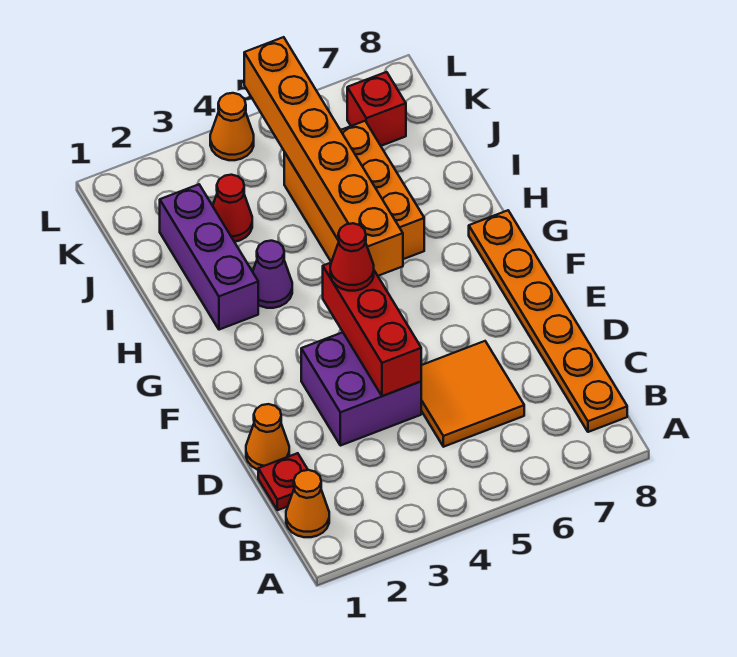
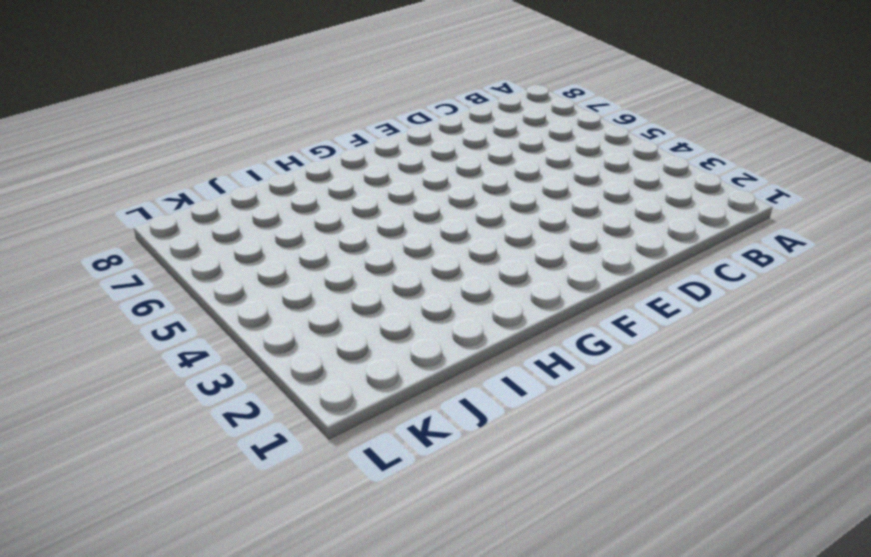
none -> orange 1x1 cone [286,470,329,537]
none -> orange 1x6 plate [469,210,627,432]
none -> red 1x1 plate [258,453,308,510]

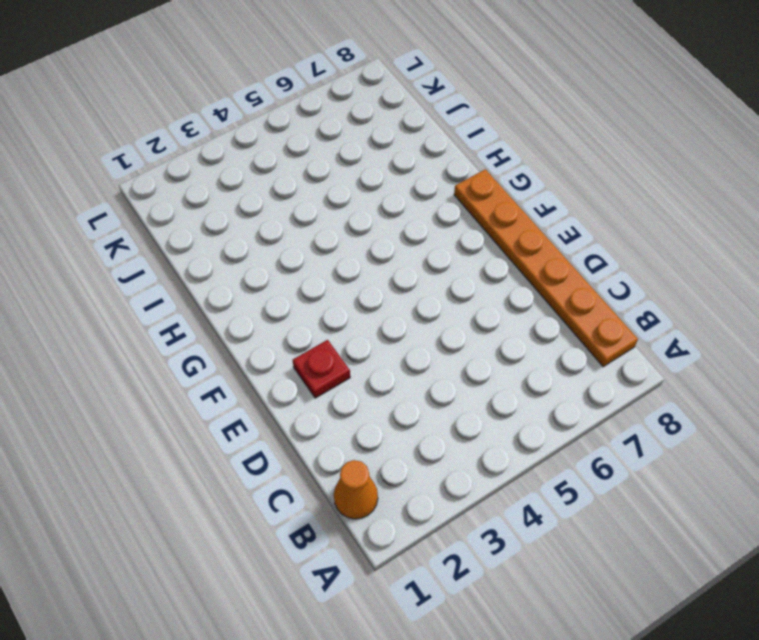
red 1x1 plate [293,340,350,398] -> red 1x1 plate moved to [258,453,308,510]
none -> orange 2x2 tile [421,341,524,447]
none -> orange 1x1 cone [246,404,289,470]
none -> purple 2x2 brick [301,332,421,446]

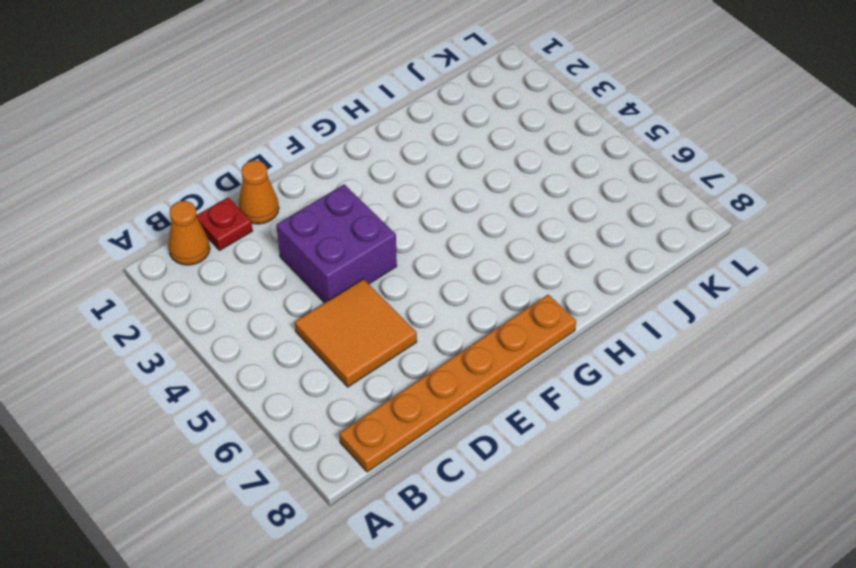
none -> purple 1x3 brick [160,184,258,330]
none -> purple 1x1 cone [253,241,292,308]
none -> orange 2x3 brick [284,121,424,262]

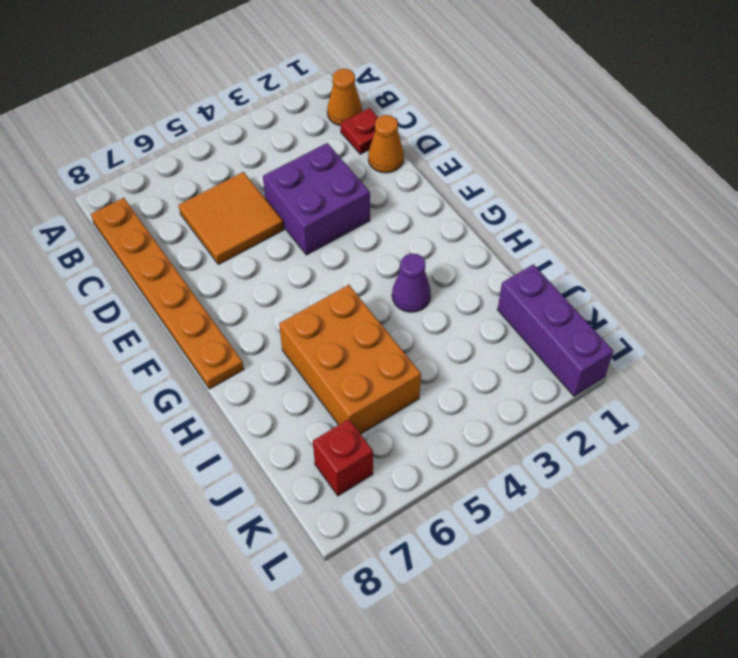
purple 1x3 brick [498,264,614,396] -> purple 1x3 brick moved to [160,184,258,330]
none -> red 1x1 cone [213,175,252,242]
none -> orange 1x1 cone [210,93,254,160]
none -> red 1x3 brick [323,263,421,396]

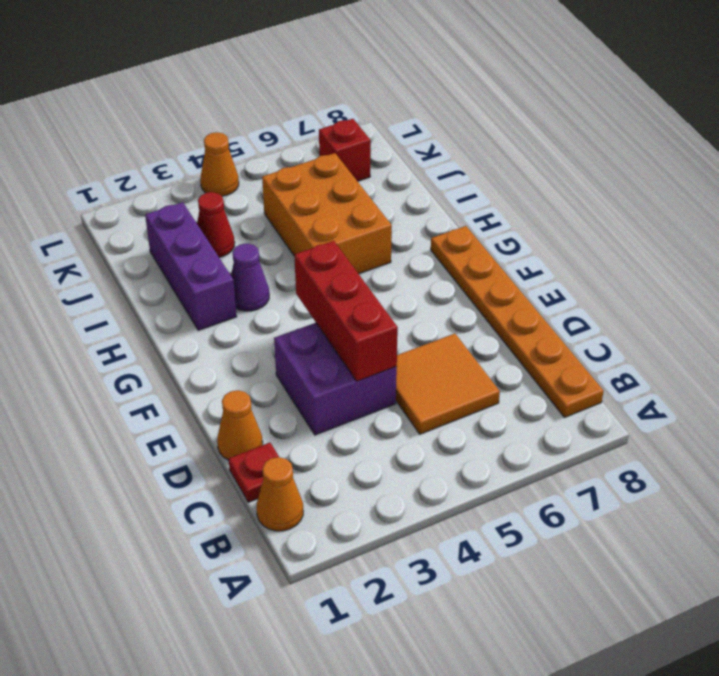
none -> orange 1x6 brick [244,37,403,276]
none -> red 1x1 cone [330,223,374,291]

